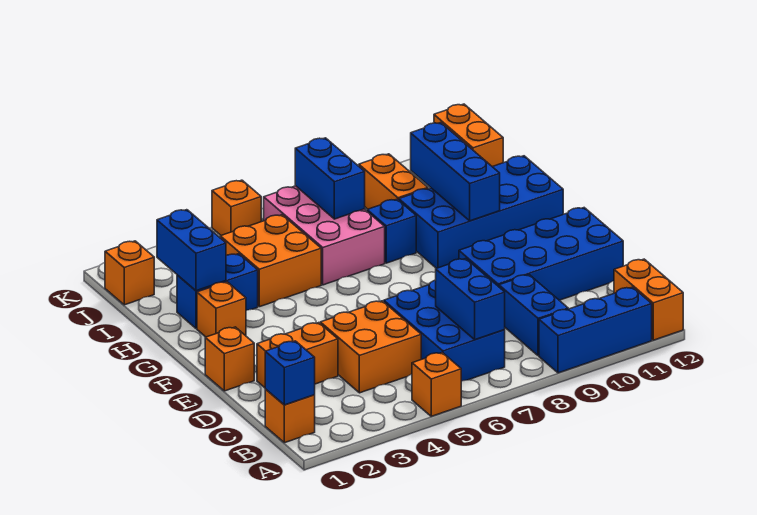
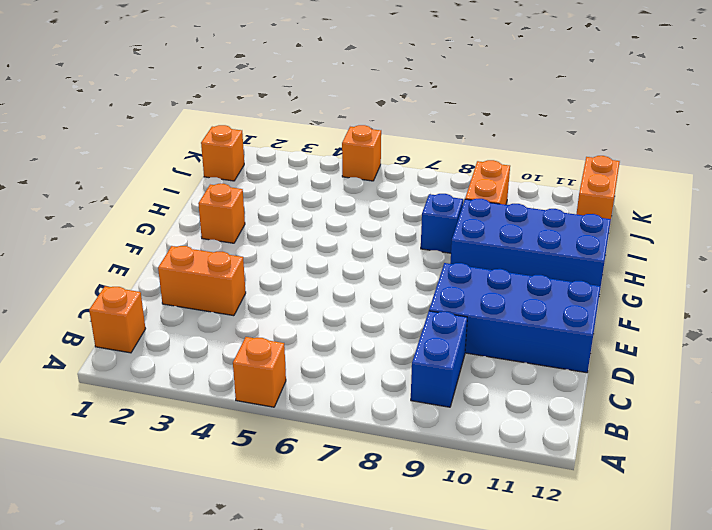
none -> blue 1x3 brick [539,287,652,373]
none -> orange 1x2 brick [614,259,683,340]
none -> blue 2x3 brick [384,280,505,381]

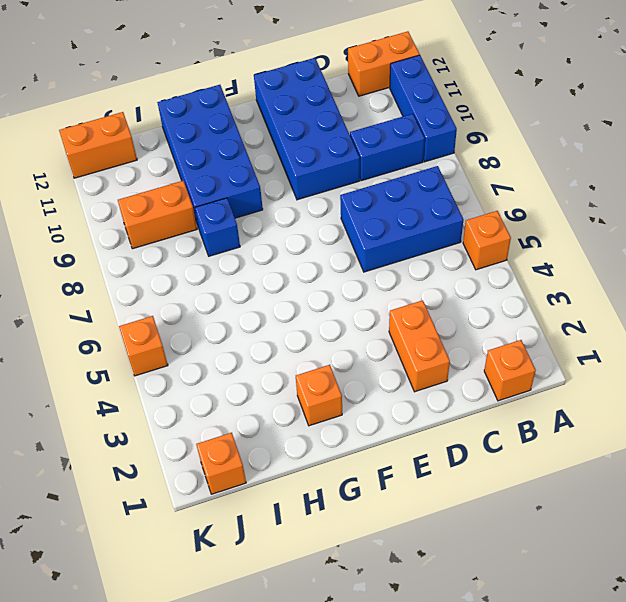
none -> orange 2x2 brick [320,301,421,393]
none -> orange 1x1 brick [205,327,254,391]
none -> blue 1x2 brick [177,254,258,328]

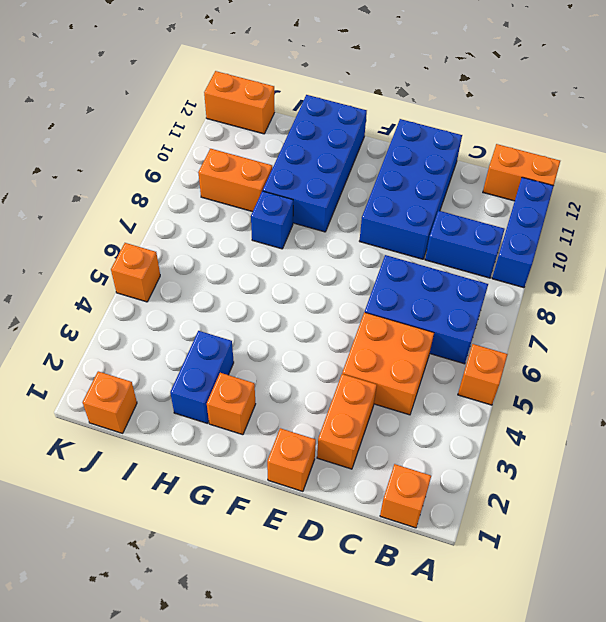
none -> orange 2x2 brick [220,215,321,307]
none -> pink 2x3 brick [264,186,385,285]
none -> blue 1x1 brick [265,341,315,405]

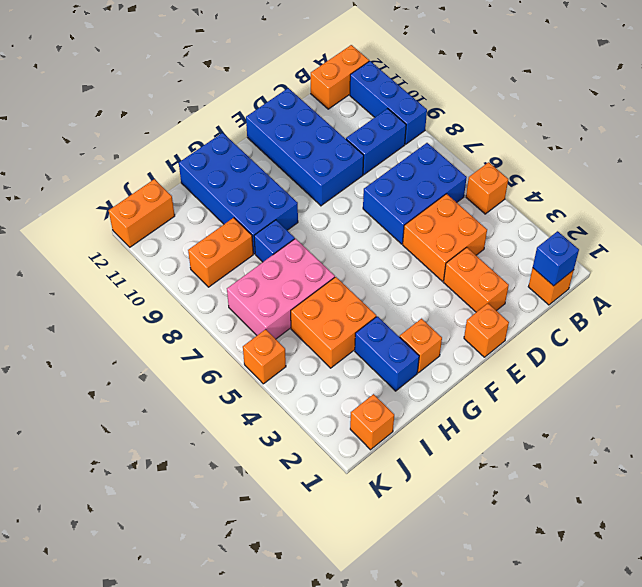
none -> blue 1x2 brick [436,259,505,340]
none -> blue 1x3 brick [411,123,500,221]
none -> blue 1x2 brick [157,210,226,291]

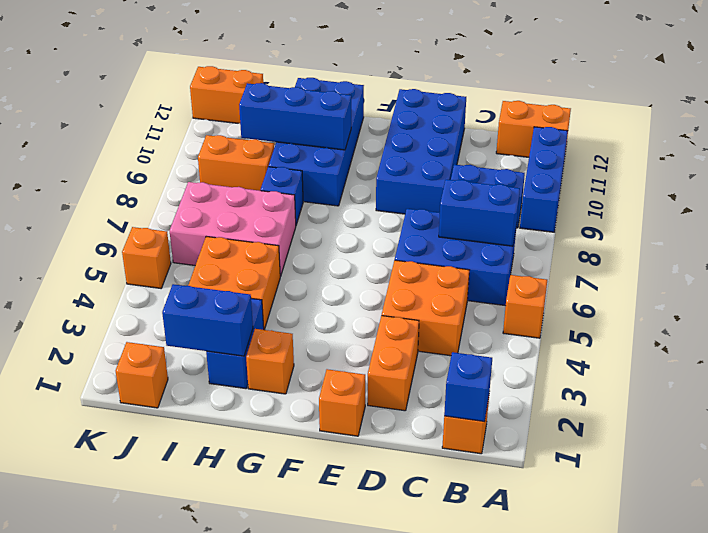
none -> blue 1x2 brick [295,138,365,219]

